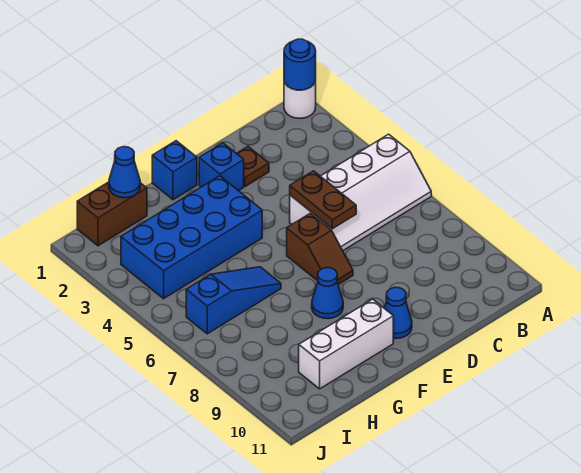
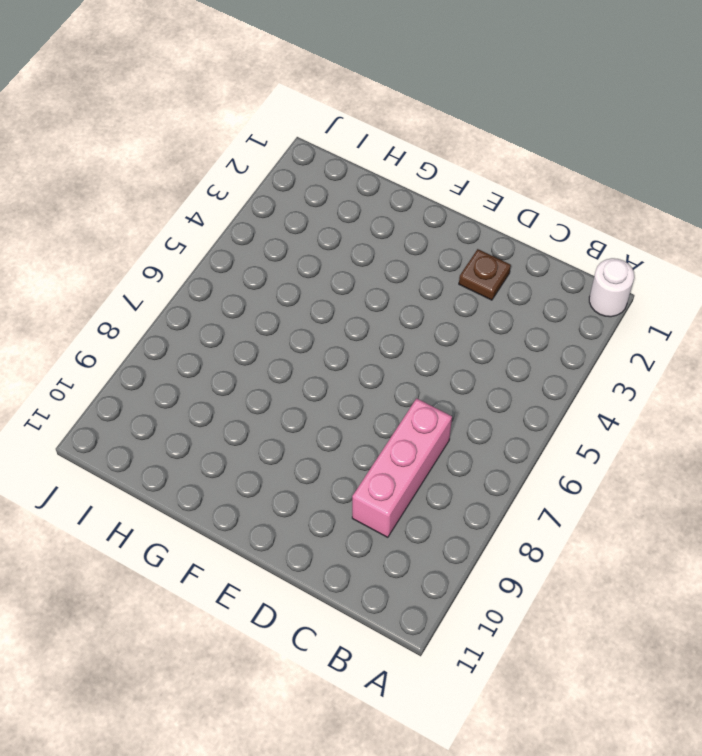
pink 1x3 brick [352,398,452,537] -> none
none -> white 2x4 slope [290,134,431,251]
none -> blue 1x1 brick [199,143,244,191]
none -> brown 1x2 slope [287,213,353,285]

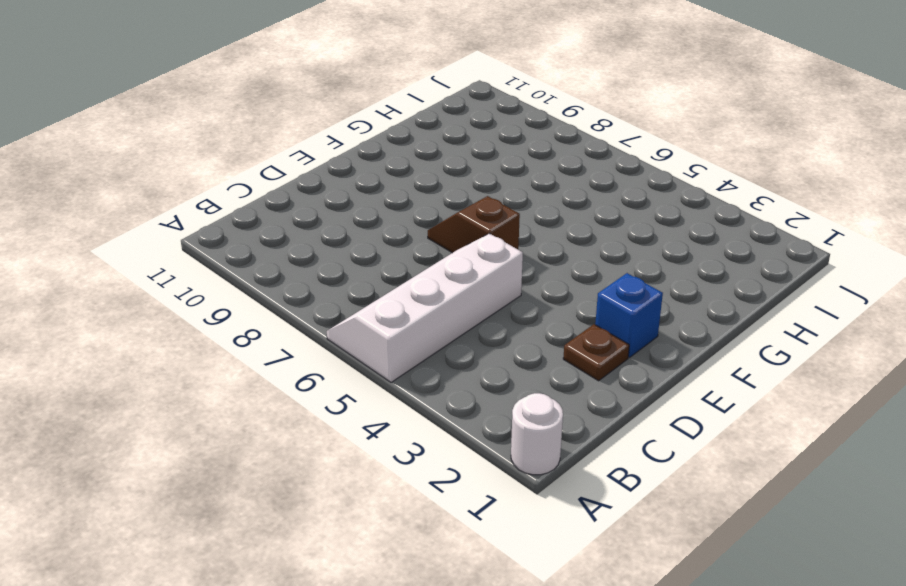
none -> blue 1x1 cone [384,287,412,338]
none -> blue 1x1 brick [152,141,197,200]
none -> blue 2x4 brick [121,176,262,299]

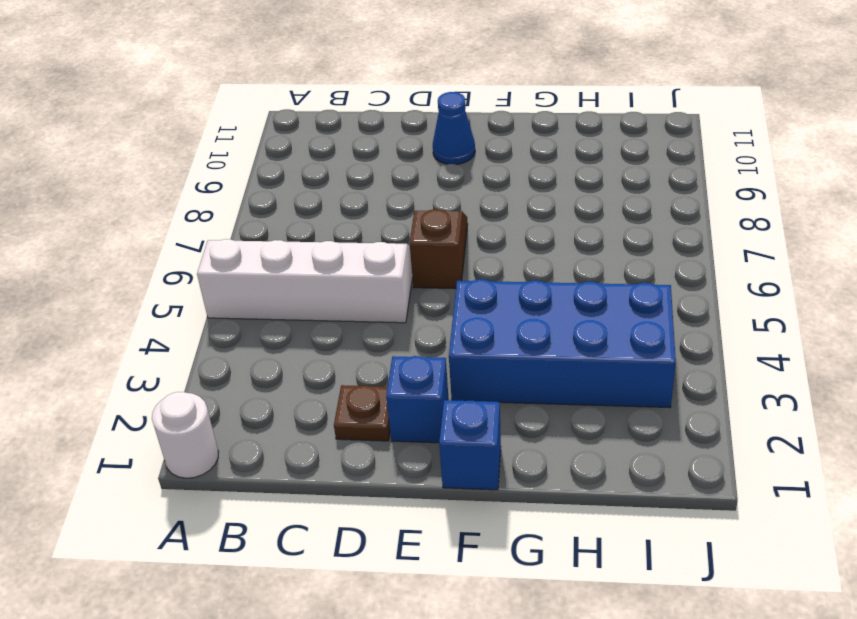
none -> blue 1x1 cone [312,268,343,319]
none -> white 1x3 brick [299,299,393,389]
none -> blue 1x3 slope [186,267,281,334]

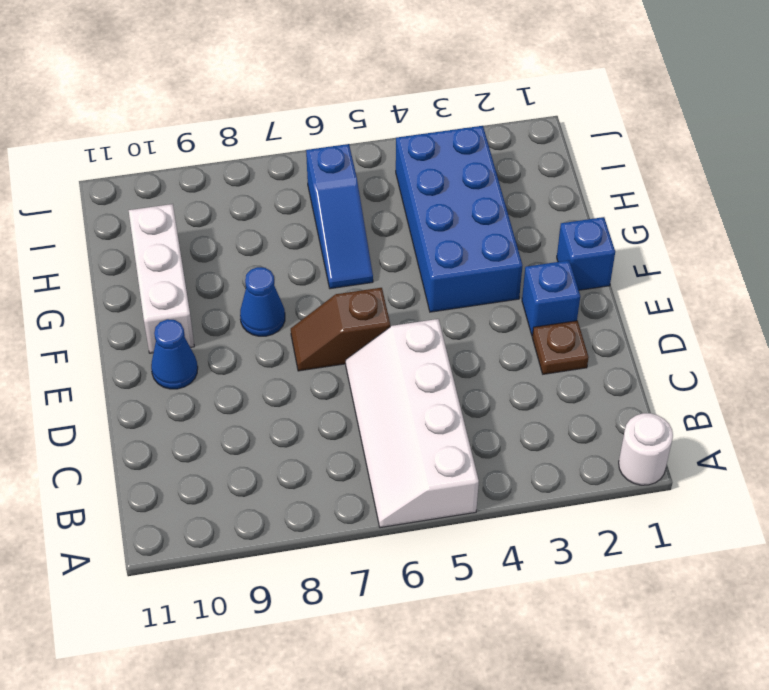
none -> brown 1x2 brick [77,182,147,246]
none -> blue 1x1 round brick [284,39,316,90]
none -> brown 1x2 plate [290,171,356,229]

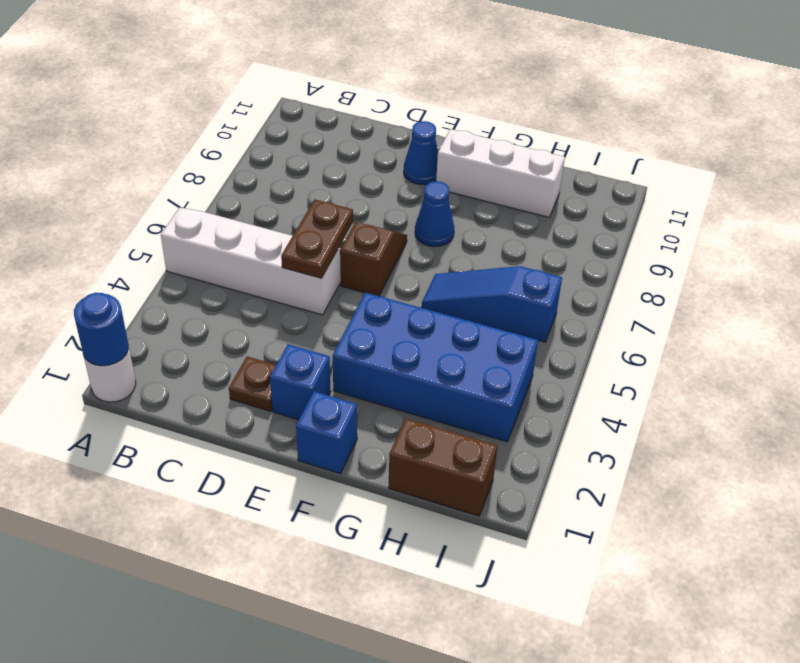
none -> blue 1x1 cone [109,147,140,198]

